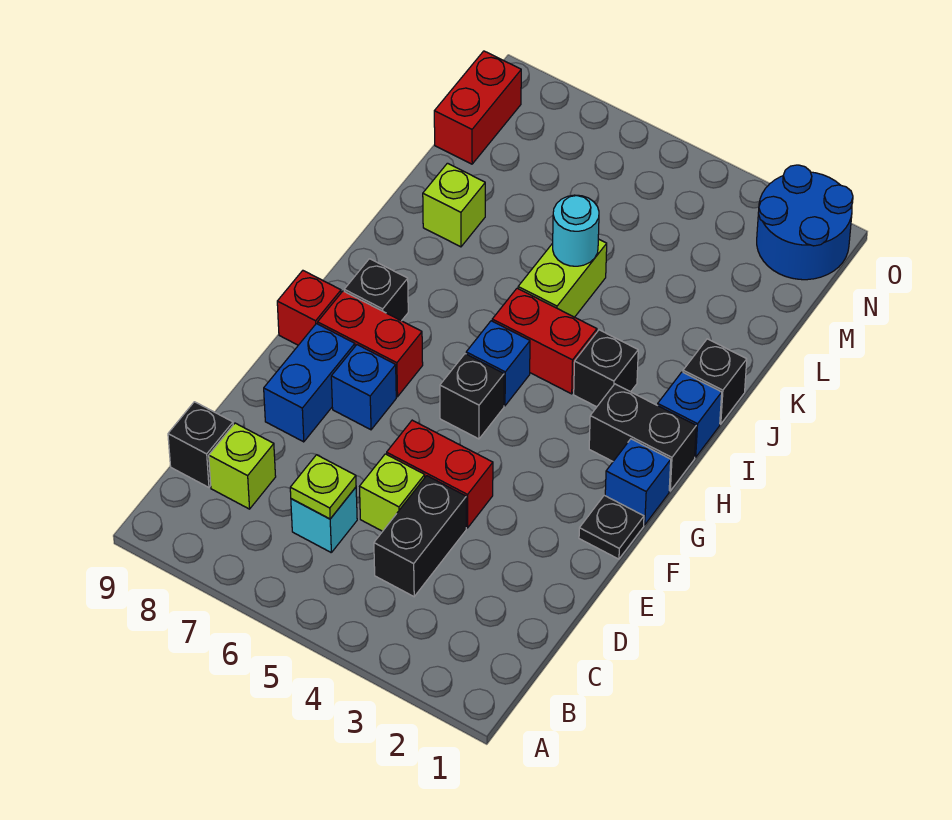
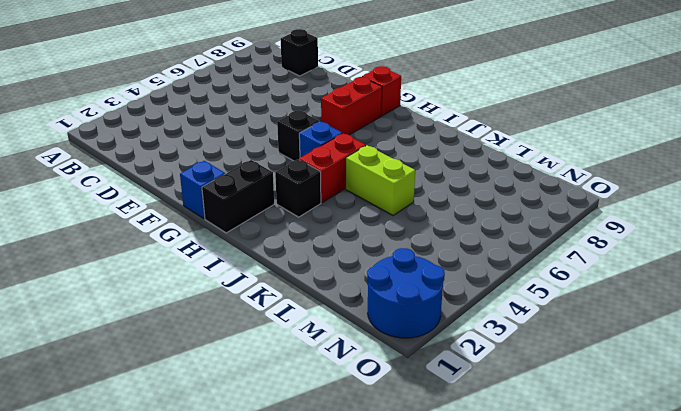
none -> black 1x2 brick [374,476,466,596]
none -> cyan 1x1 brick [291,487,357,552]
none -> lime 1x1 brick [209,423,276,509]

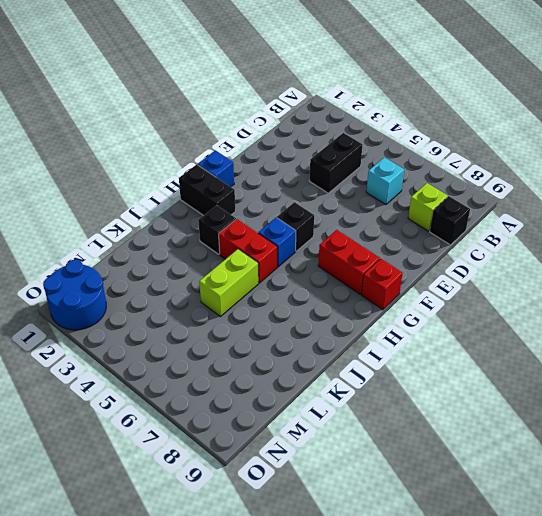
none -> lime 1x1 brick [360,454,425,531]
none -> red 1x2 brick [387,420,493,528]
none -> blue 1x2 brick [264,324,355,442]

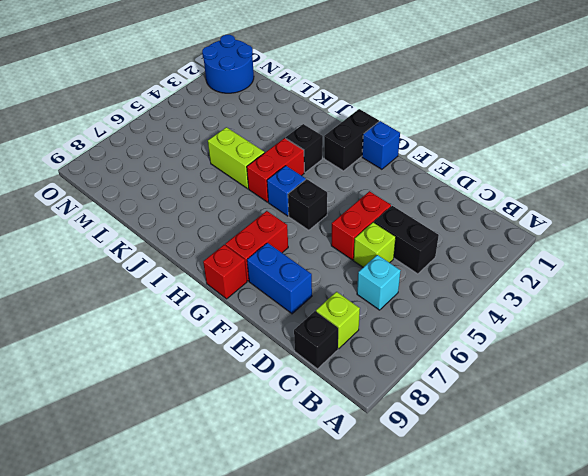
none -> black 1x1 plate [579,495,644,559]
none -> blue 1x1 brick [331,345,396,430]
none -> black 1x1 brick [344,259,408,321]

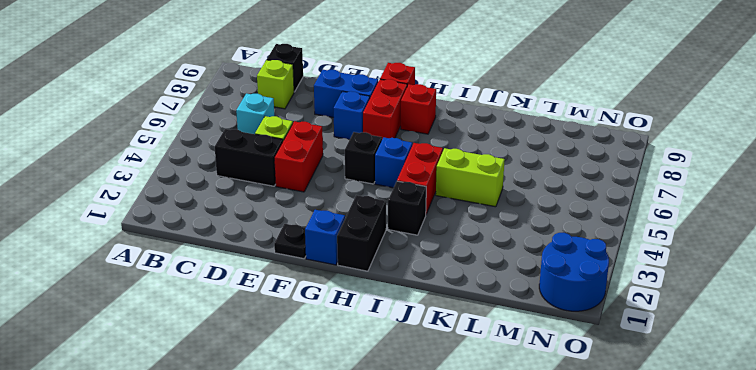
red 1x1 brick [401,84,436,134] -> black 1x1 brick [344,259,408,321]
none -> blue 1x1 brick [658,372,722,457]
none -> black 1x1 brick [683,339,747,424]
none -> lime 1x1 brick [423,163,485,247]

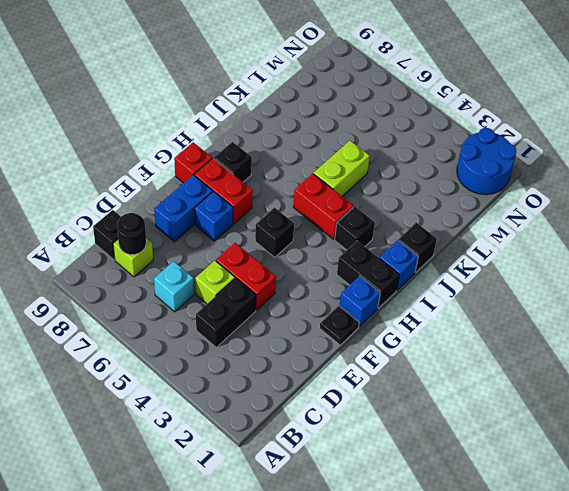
black 1x1 round brick [117,213,146,255] -> none
none -> blue 1x1 brick [466,321,530,406]
none -> lime 1x1 brick [423,163,485,247]
none -> red 1x2 brick [434,51,521,164]

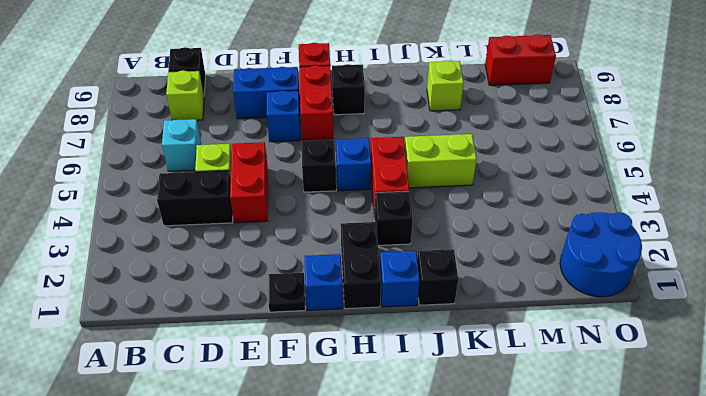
none -> lime 1x1 plate [290,455,356,519]
none -> cyan 1x1 round brick [553,195,599,266]

